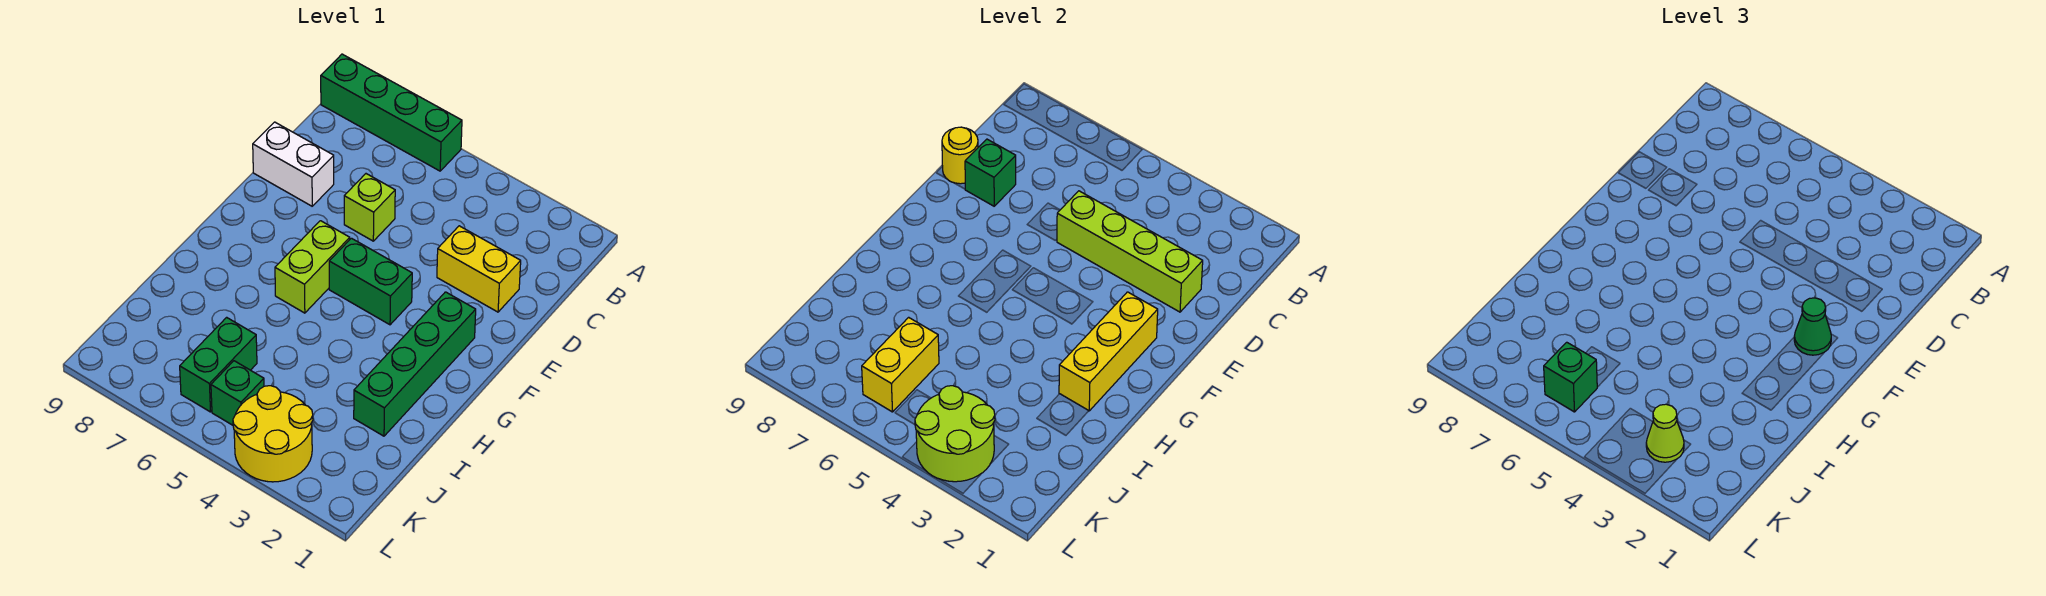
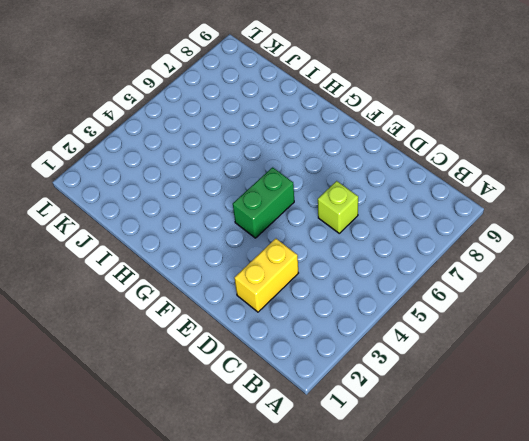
none -> green 1x4 brick [321,54,462,171]
none -> white 1x2 brick [253,122,334,206]
none -> green 1x4 brick [354,292,476,436]

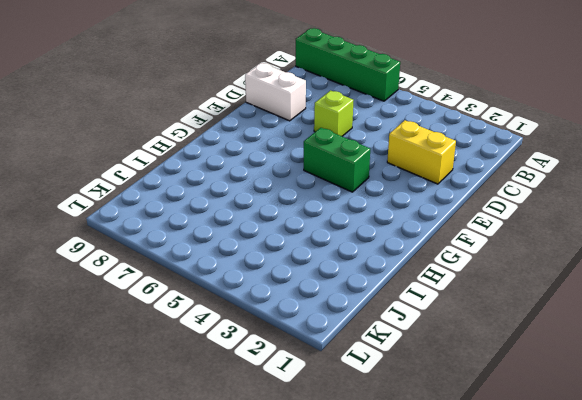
none -> green 1x4 brick [354,292,476,436]
none -> lime 1x2 brick [275,221,350,313]
none -> green 1x2 brick [180,317,257,412]

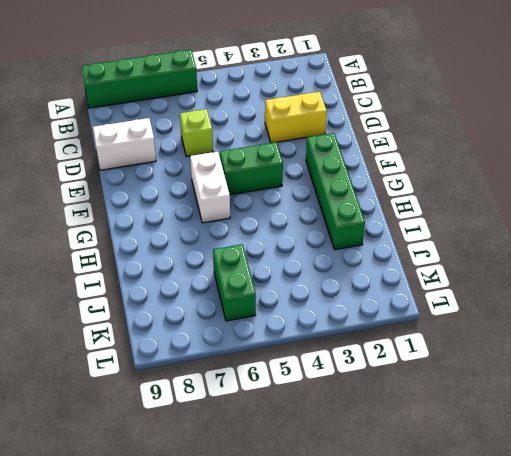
white 1x2 brick [190,152,230,223] -> lime 1x2 brick [275,221,350,313]
none -> yellow 2x2 round brick [233,386,313,482]
none -> green 1x1 brick [211,361,264,425]
none -> lime 1x4 brick [1057,191,1203,312]

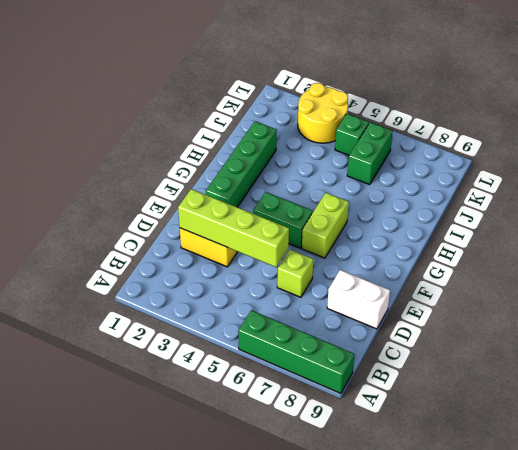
none -> green 1x1 brick [965,139,1016,206]
none -> yellow 1x1 round brick [942,127,978,184]
none -> yellow 1x3 brick [1059,292,1158,411]

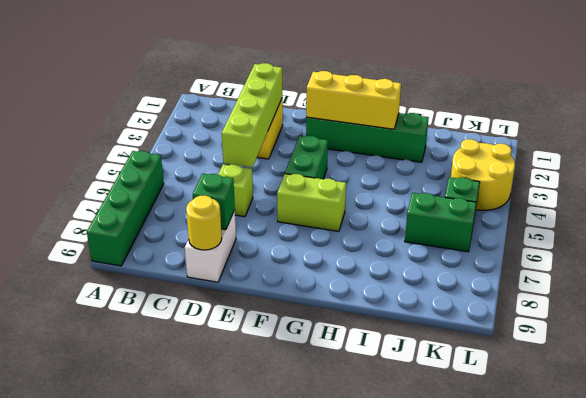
none -> yellow 1x2 brick [862,317,939,412]
none -> lime 2x2 round brick [915,386,995,482]
none -> green 1x1 cone [1794,298,1831,355]

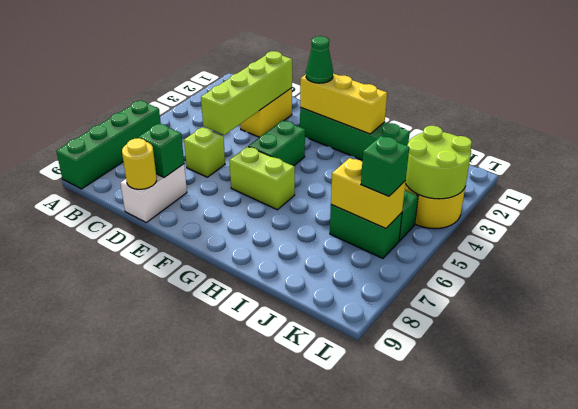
none -> lime 1x1 cone [1646,404,1684,462]

